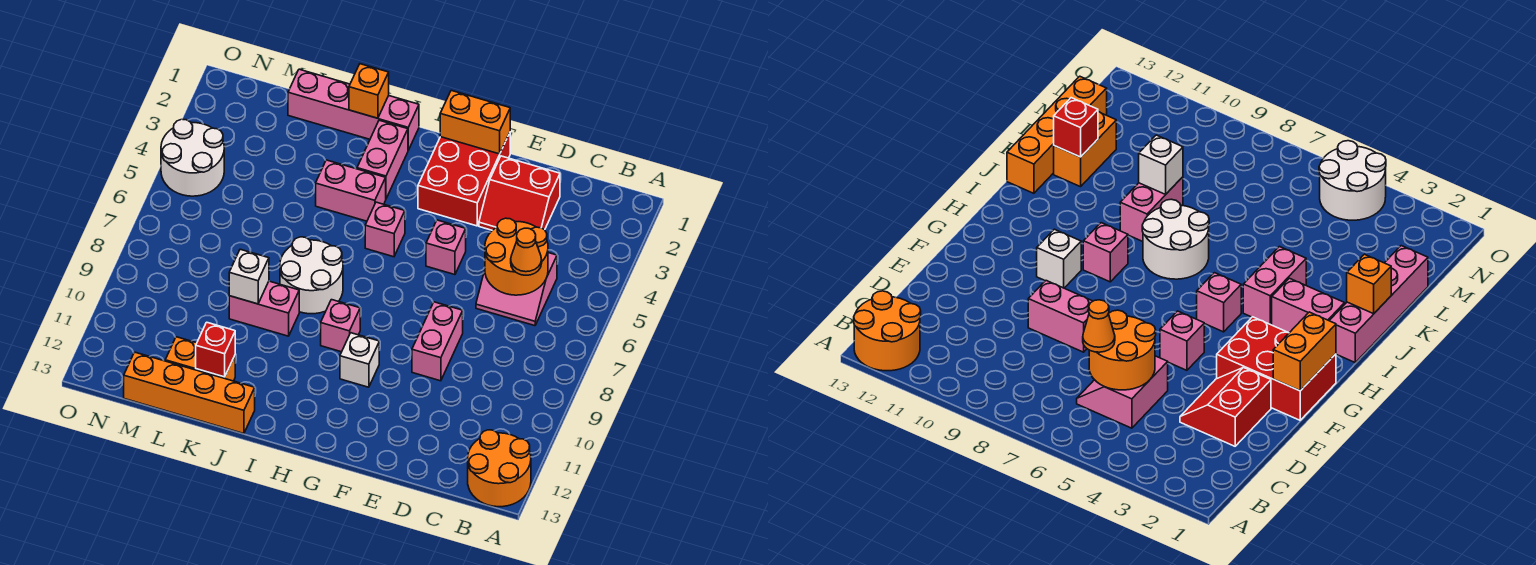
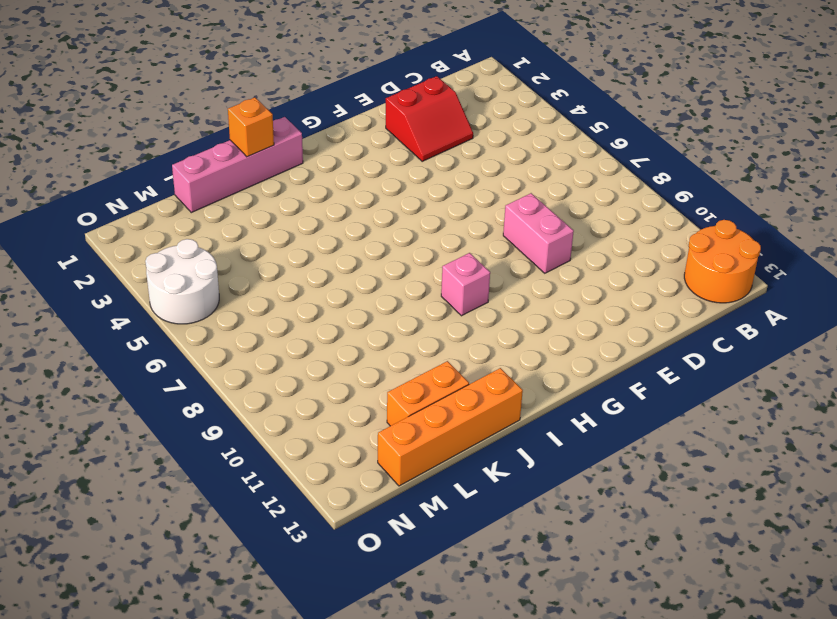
none -> pink 2x2 slope [476,253,557,326]
none -> red 2x3 brick [418,133,510,226]
none -> pink 1x1 brick [426,220,466,275]

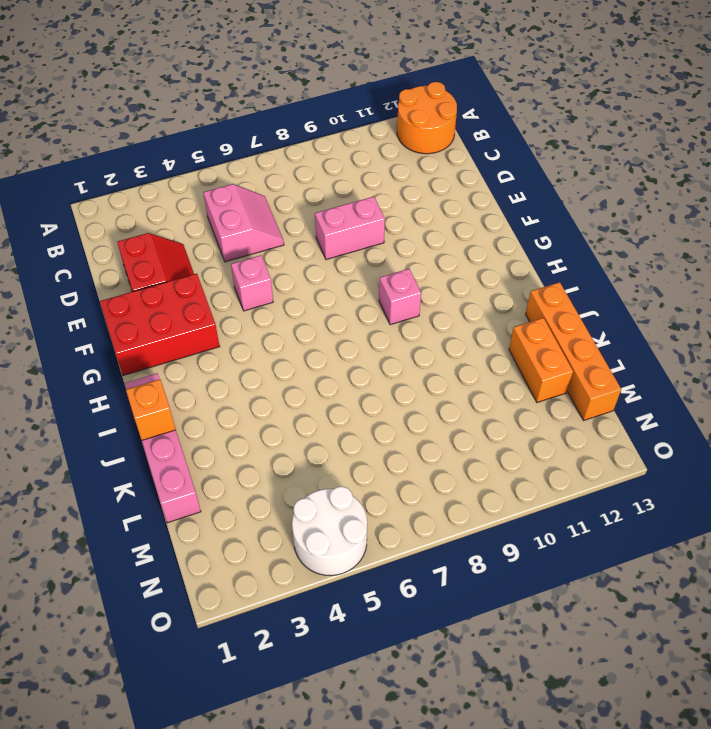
none -> white 1x1 brick [340,333,379,387]
none -> pink 1x1 brick [365,202,405,257]
none -> pink 1x2 brick [357,120,408,198]

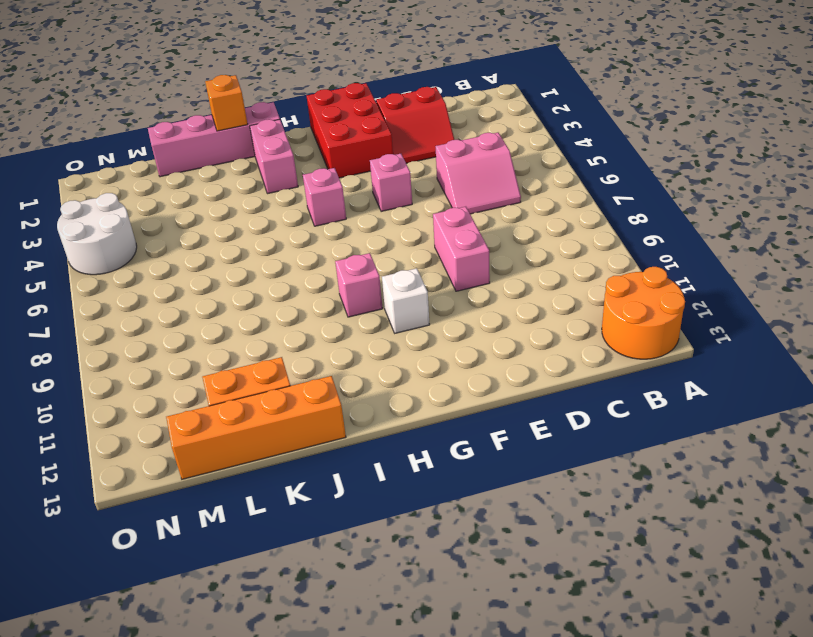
none -> pink 1x2 brick [316,160,386,221]
none -> white 2x2 round brick [280,237,343,314]
none -> pink 1x2 brick [229,281,299,336]

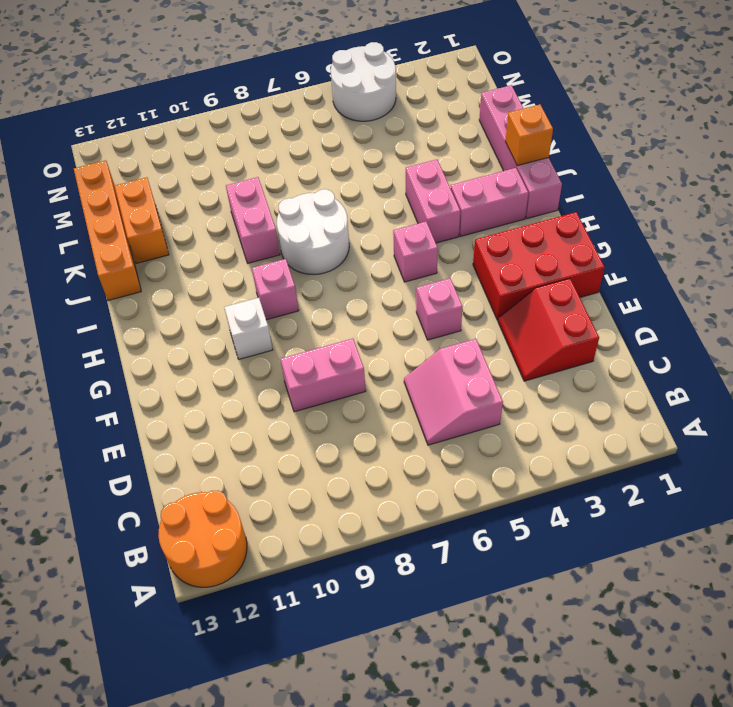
none -> orange 2x2 round brick [485,218,548,295]
none -> orange 1x2 brick [440,90,510,154]
none -> white 1x1 brick [229,249,269,304]

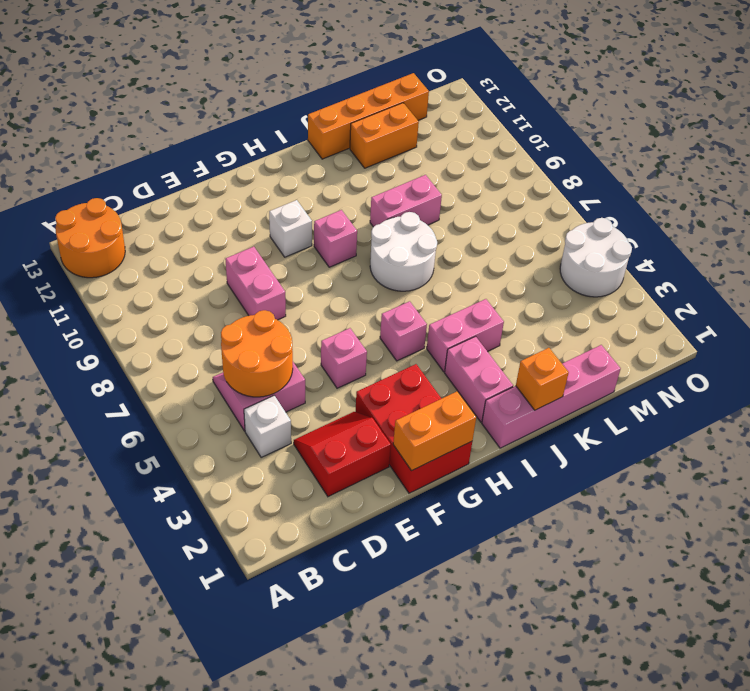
white 1x1 brick [244,396,291,458] -> white 1x1 brick moved to [229,249,269,304]
none -> red 1x1 brick [196,322,235,377]
none -> orange 1x1 cone [511,228,542,275]

